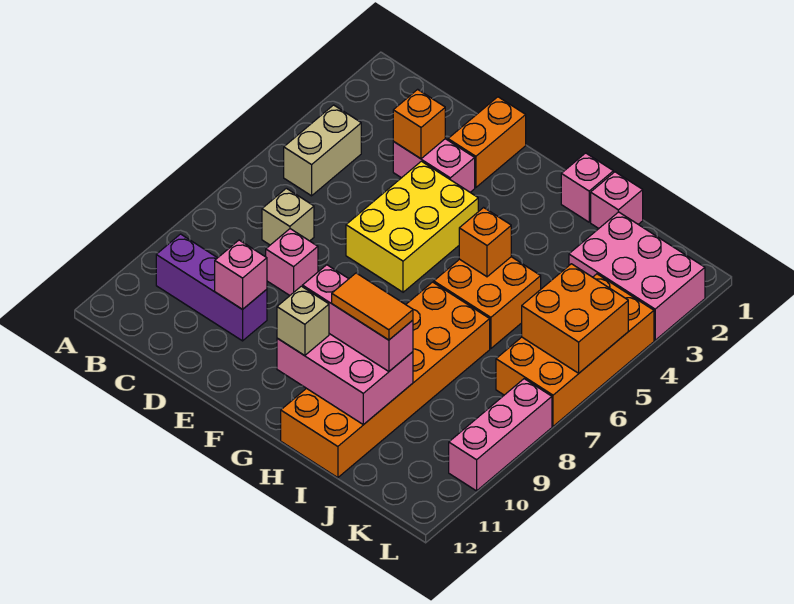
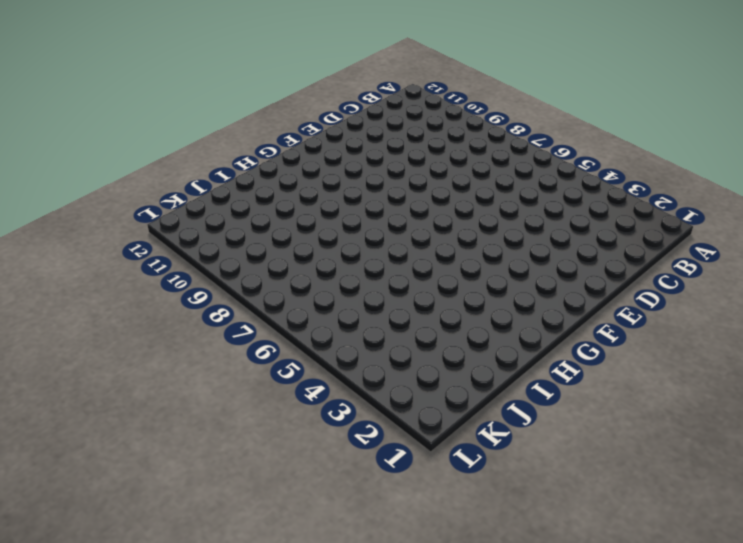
none -> tan 1x2 brick [284,105,361,196]
none -> purple 1x3 brick [156,234,267,341]
none -> tan 1x1 brick [262,188,314,245]

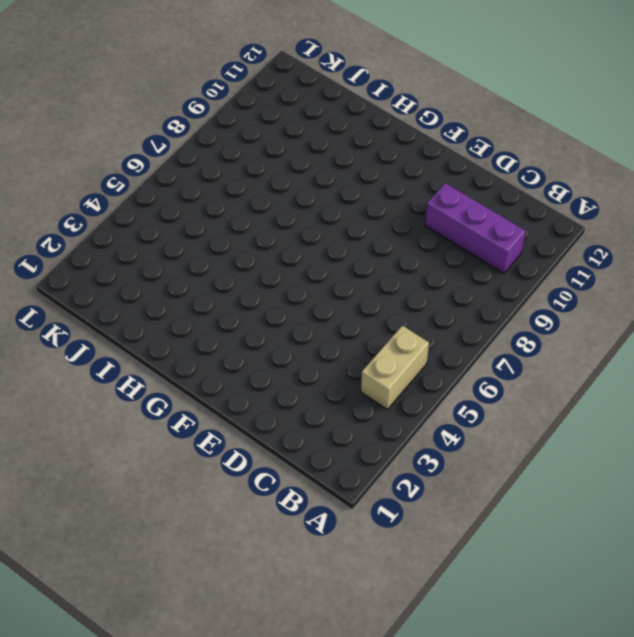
none -> tan 1x1 brick [262,188,314,245]
none -> pink 1x2 brick [393,139,475,192]
none -> pink 1x1 brick [266,229,318,295]

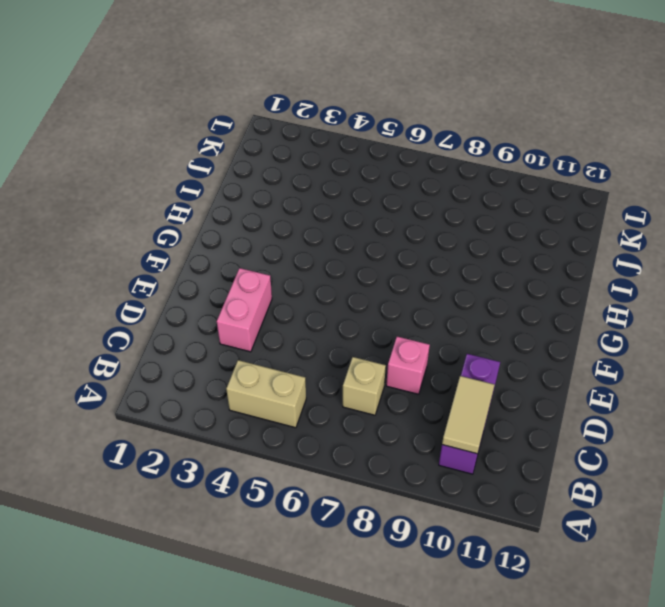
tan 1x2 tile [442,376,495,454] -> none
none -> orange 1x2 brick [448,97,526,187]
none -> yellow 2x3 brick [346,161,478,292]
none -> pink 1x1 brick [561,153,613,222]

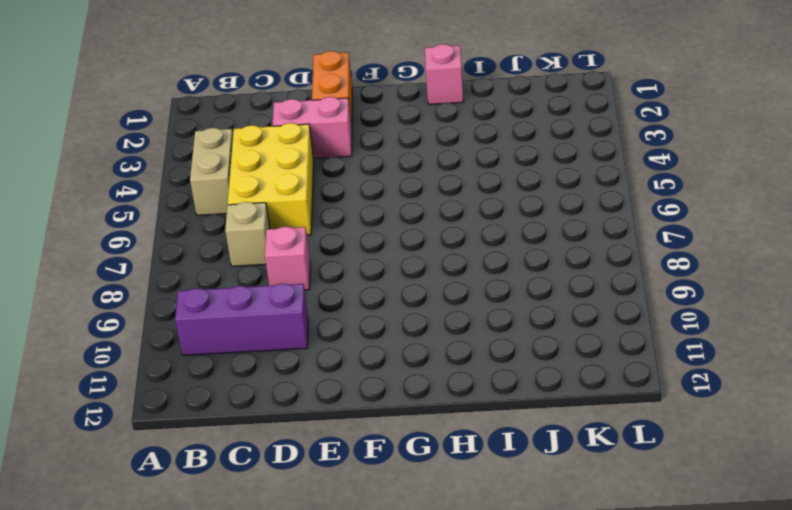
yellow 2x3 brick [228,123,314,235] -> yellow 2x3 brick moved to [346,161,478,292]
none -> orange 2x2 brick [434,257,541,349]
none -> orange 2x6 brick [281,282,490,478]
none -> pink 1x1 brick [591,172,643,228]

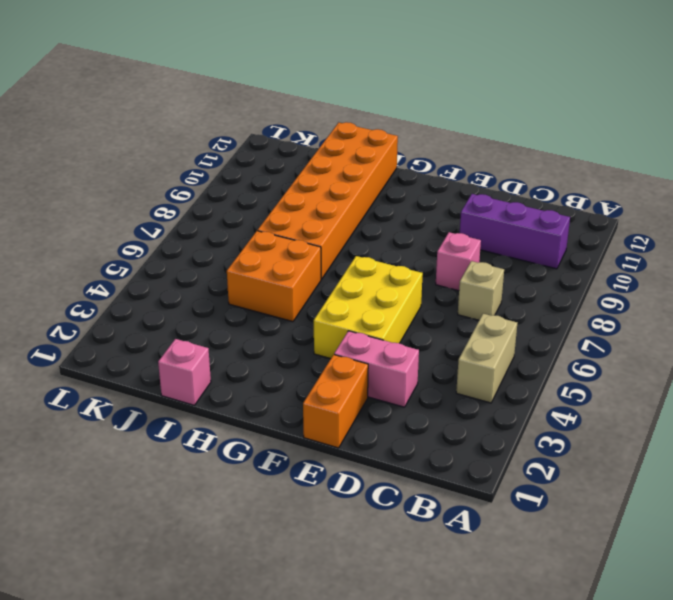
none -> pink 1x1 brick [561,153,613,222]
none -> pink 2x3 brick [569,212,705,340]
none -> orange 2x4 brick [496,274,654,426]

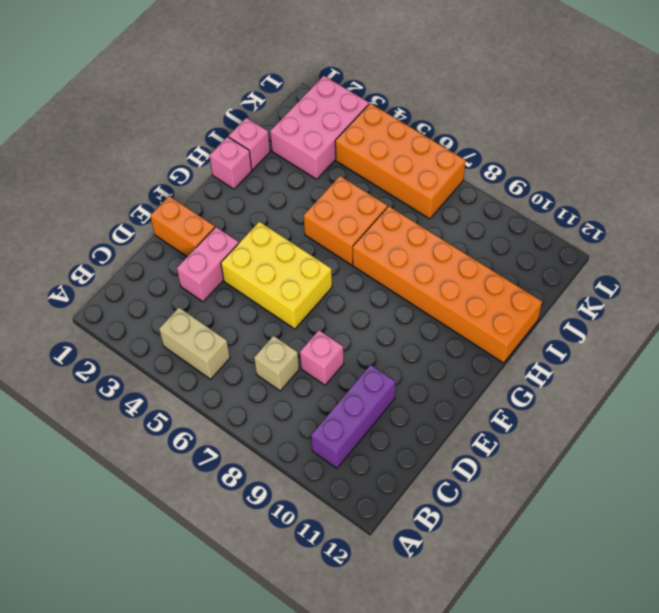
none -> pink 1x3 brick [449,379,552,491]
none -> orange 1x1 brick [393,89,445,159]
none -> pink 1x1 brick [215,240,267,309]

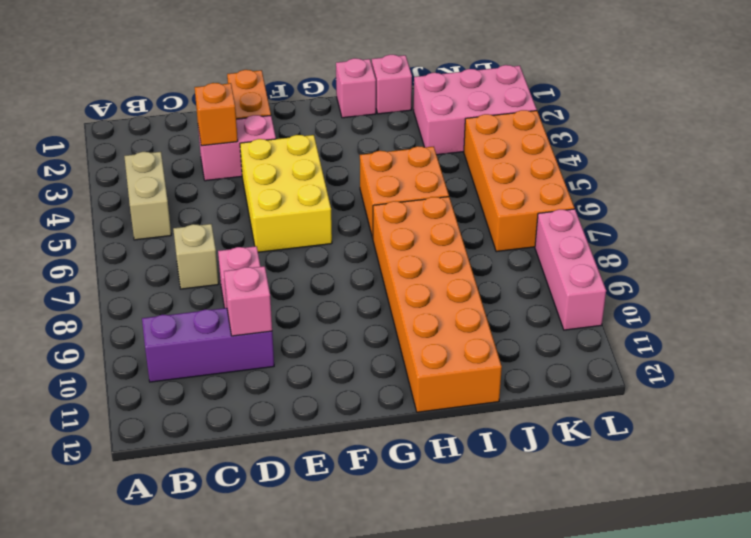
none -> pink 2x3 brick [277,334,413,425]
none -> orange 1x1 brick [459,208,511,277]
none -> orange 2x2 brick [522,264,628,373]

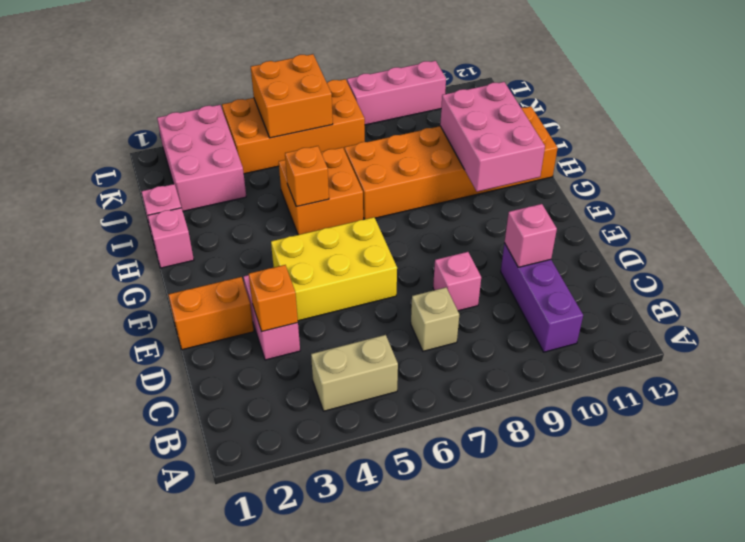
none -> pink 1x3 brick [302,265,413,371]
none -> tan 1x1 brick [277,286,329,356]
none -> orange 1x2 tile [332,273,413,340]

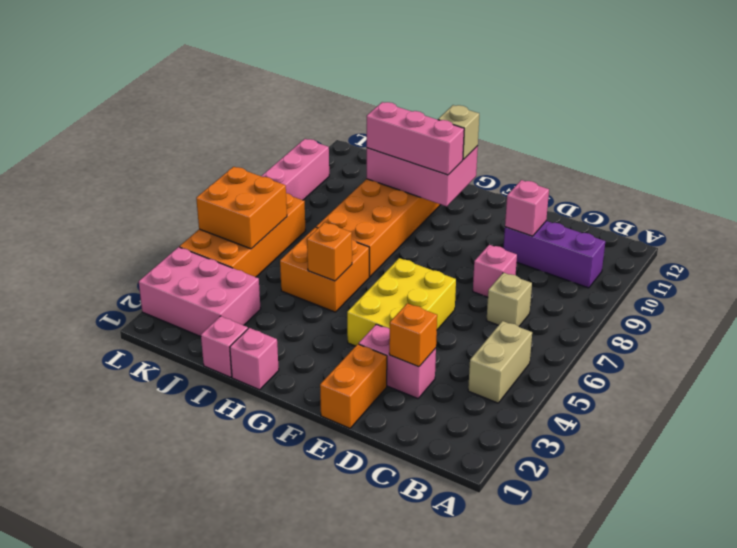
none -> orange 1x2 tile [332,273,413,340]

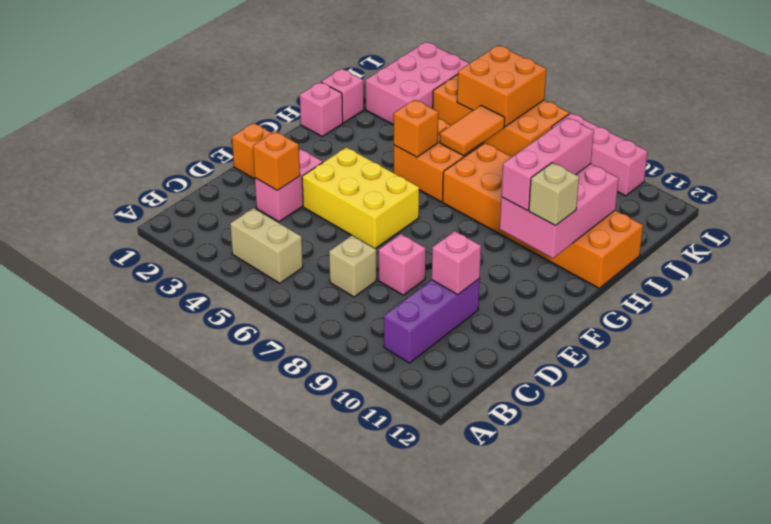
orange 1x2 tile [440,106,505,156] -> orange 1x2 tile moved to [332,273,413,340]

